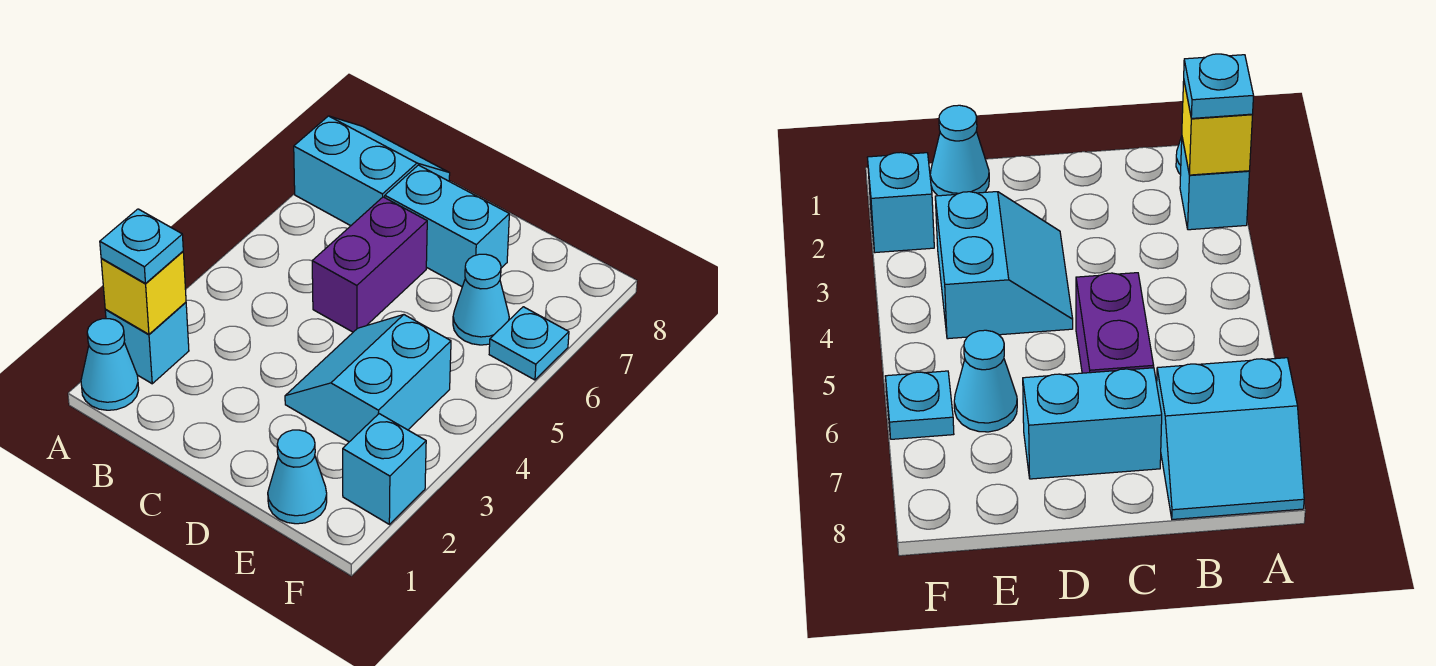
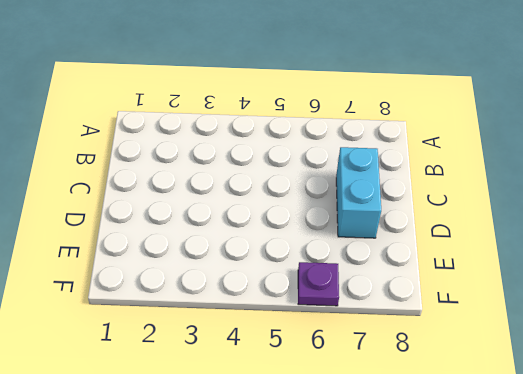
purple 1x1 plate [298,262,339,306] -> cyan 1x1 plate [489,307,569,380]
none -> cyan 1x1 cone [81,319,139,410]
none -> cyan 1x1 brick [105,302,189,384]
none -> cyan 2x2 slope [294,116,450,226]

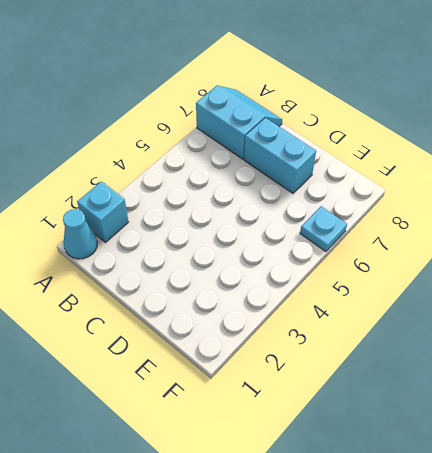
none -> purple 1x2 brick [312,197,427,332]
none -> cyan 2x2 slope [285,315,451,442]
none -> cyan 1x1 cone [268,430,327,524]

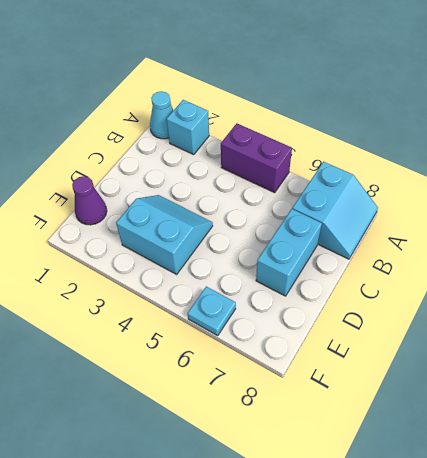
purple 1x2 brick [221,123,292,193] -> purple 1x2 brick moved to [312,197,427,332]
purple 1x1 cone [72,176,107,225] -> cyan 1x1 cone [268,430,327,524]
none -> cyan 1x1 cone [453,254,509,345]
none -> cyan 1x1 brick [343,414,426,524]
none -> yellow 1x1 brick [101,252,186,334]

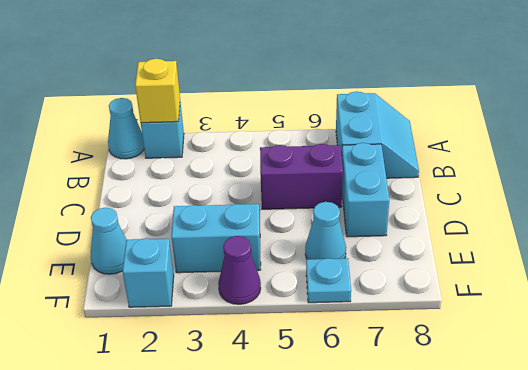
purple 1x1 cone [218,236,261,304] -> none
none -> cyan 1x1 plate [100,209,183,283]

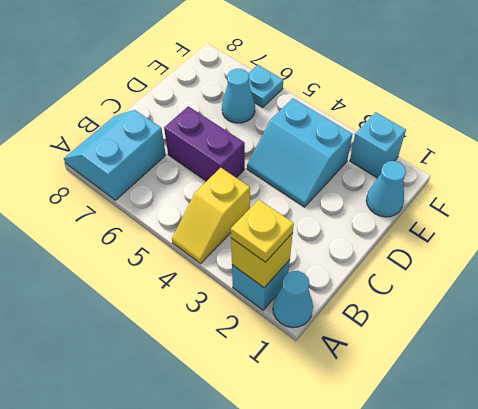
yellow 1x1 plate [231,200,294,262] -> cyan 1x1 plate [100,209,183,283]
yellow 1x2 slope [172,168,250,264] -> none
none -> cyan 1x2 brick [385,165,509,287]

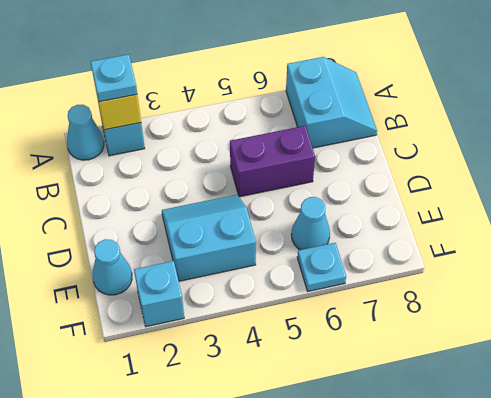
none -> cyan 1x2 brick [385,165,509,287]

